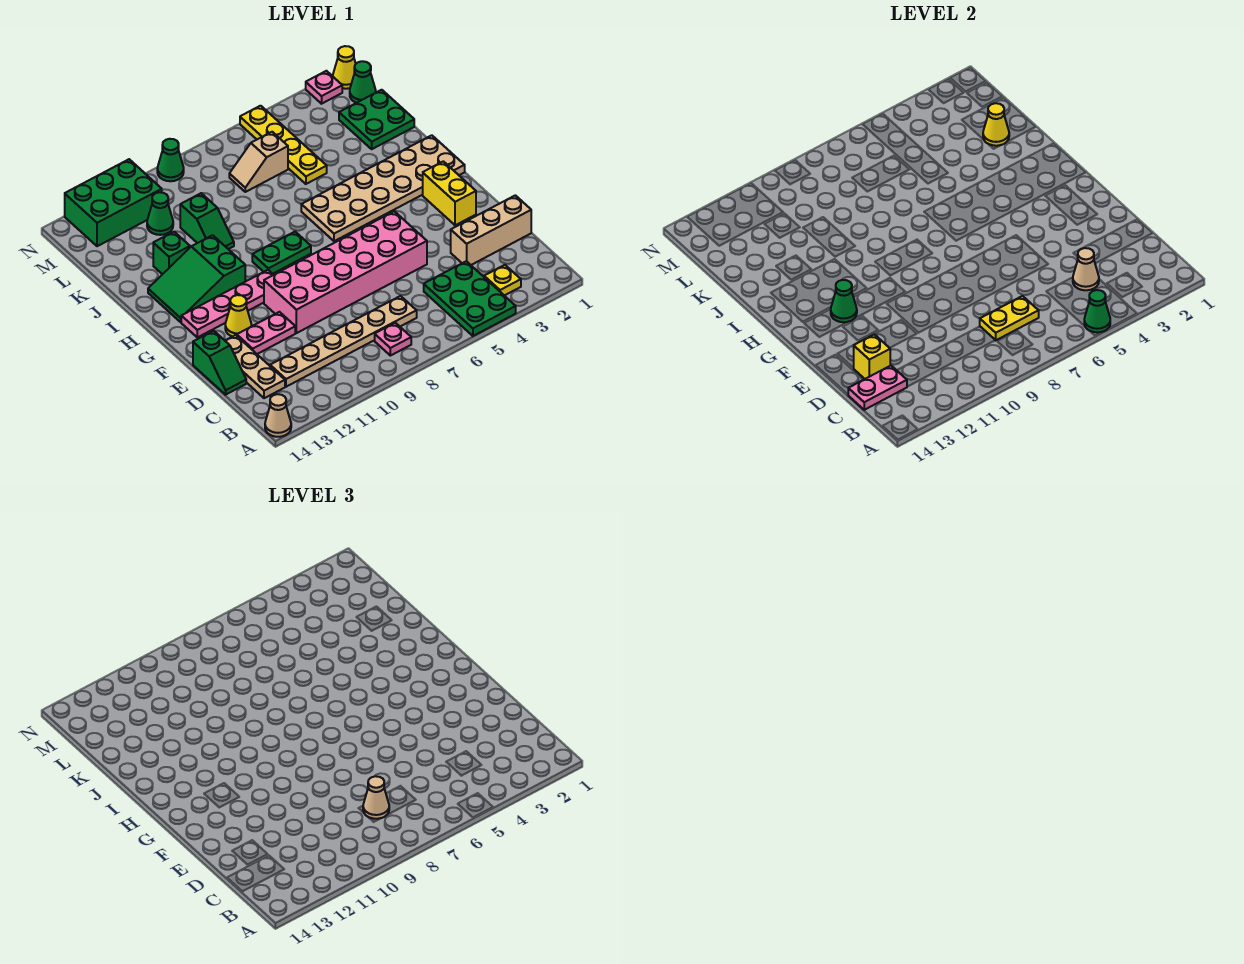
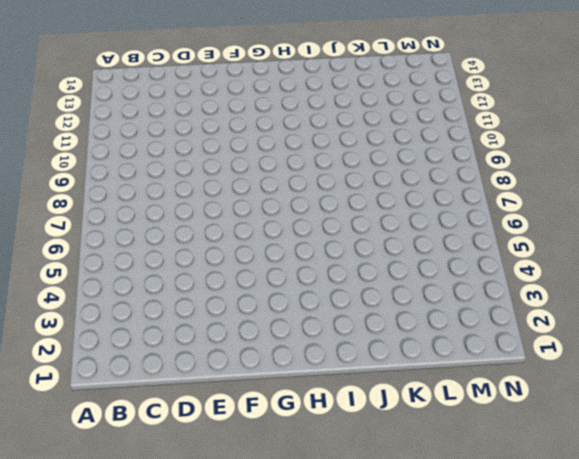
none -> green 2x3 plate [424,261,516,336]
none -> tan 1x1 cone [265,394,291,437]
none -> yellow 1x1 plate [484,265,521,296]
none -> pink 1x1 plate [375,323,411,356]

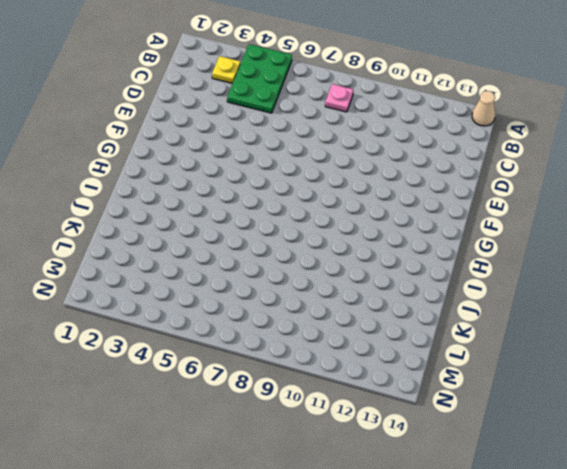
none -> tan 1x6 plate [270,296,417,387]
none -> tan 1x3 plate [225,335,285,398]
none -> tan 1x3 brick [451,195,531,265]
none -> green 1x2 slope [193,331,246,395]

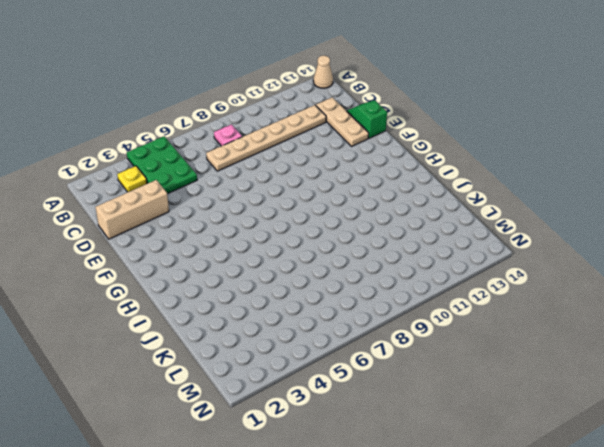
none -> pink 2x6 brick [264,211,427,333]
none -> pink 1x2 plate [237,312,295,354]
none -> yellow 1x2 brick [423,161,476,225]
none -> yellow 1x1 cone [225,295,252,337]

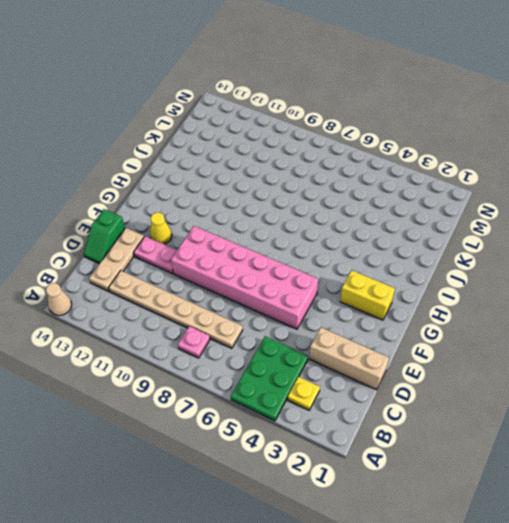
yellow 1x2 brick [340,270,395,320] -> yellow 1x2 brick turned to [423,161,476,225]
none -> pink 1x4 plate [181,270,273,337]
none -> tan 2x6 plate [301,135,465,241]
none -> green 1x2 plate [252,232,311,274]
none -> green 2x3 slope [148,235,245,322]

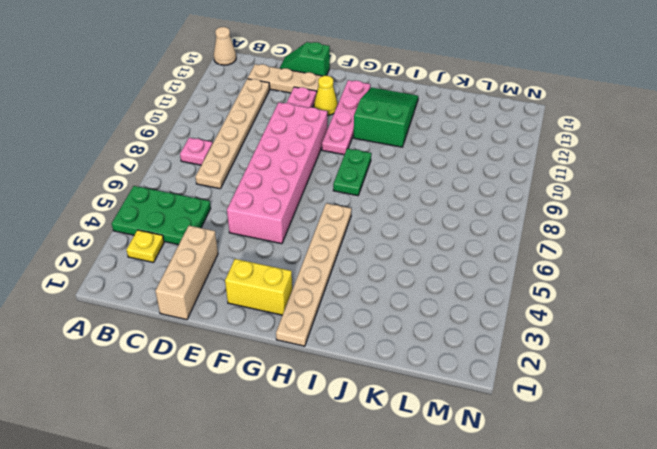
tan 1x6 plate [276,203,351,346] -> tan 2x6 plate [301,135,465,241]
none -> green 1x2 slope [180,193,234,249]
none -> green 1x1 brick [153,232,190,274]
none -> green 2x2 plate [339,90,414,149]
none -> yellow 1x4 plate [240,106,327,184]

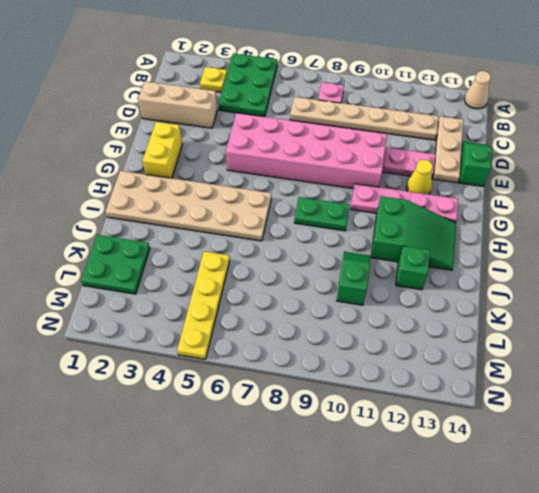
none -> tan 1x2 slope [229,132,288,192]
none -> green 1x1 cone [147,192,173,235]
none -> green 1x1 cone [350,61,376,103]
none -> green 2x3 brick [65,159,162,246]

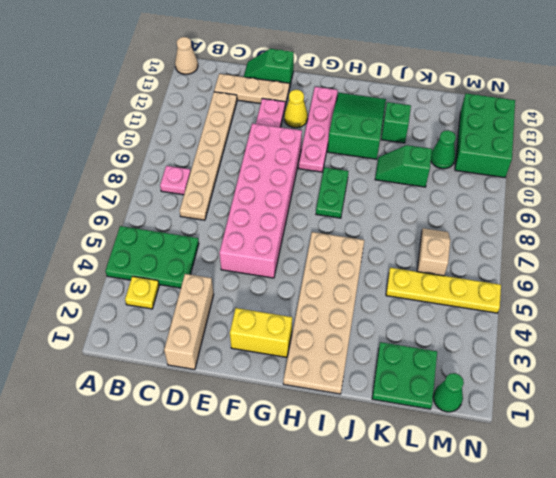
none -> yellow 1x1 cone [333,46,356,89]
none -> pink 1x1 plate [306,71,342,104]
none -> green 1x1 cone [157,139,184,181]
none -> green 1x1 cone [1084,290,1110,332]

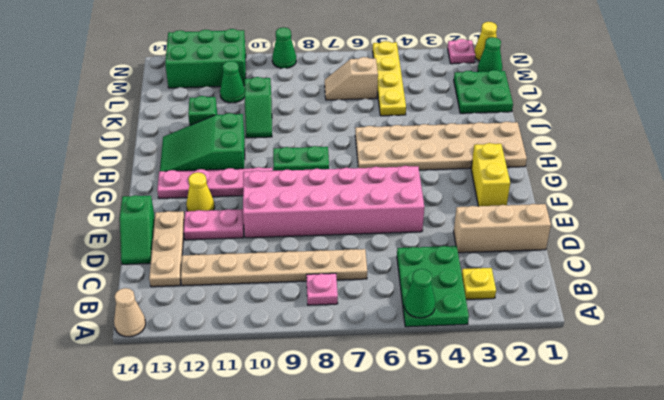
none -> tan 1x1 cone [1073,248,1099,290]
none -> yellow 1x2 plate [980,296,1039,340]
none -> pink 1x2 plate [848,365,907,410]
none -> yellow 1x1 brick [854,334,890,379]

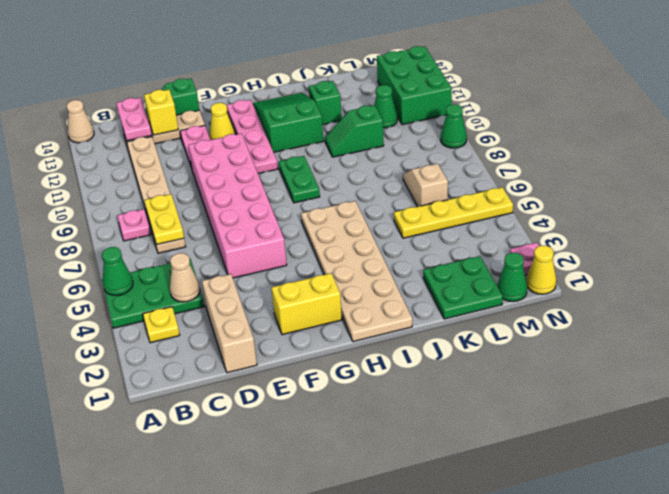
none -> green 1x1 cone [831,280,857,322]
none -> yellow 1x1 cone [983,103,1009,146]
none -> tan 1x1 cone [363,776,389,819]

